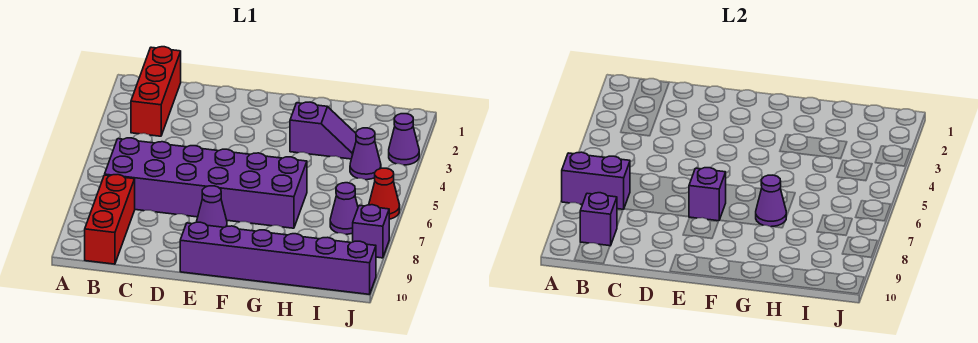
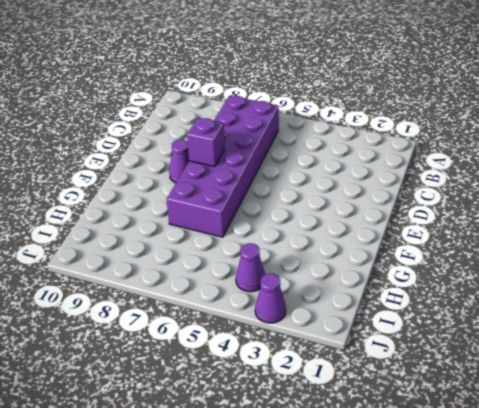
none -> red 1x3 brick [131,47,181,136]
none -> red 1x3 brick [85,175,135,264]
none -> purple 1x6 brick [180,222,376,294]

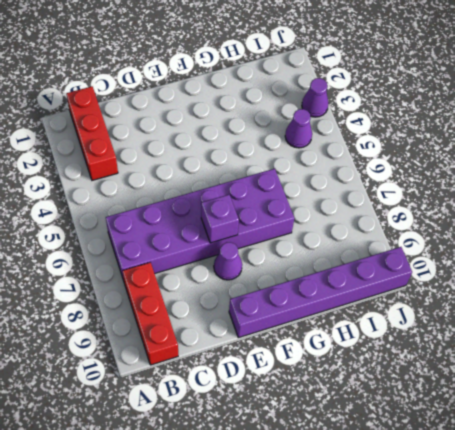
none -> purple 1x2 slope [290,102,356,159]
none -> purple 1x1 cone [330,183,358,234]
none -> red 1x1 cone [369,168,400,219]

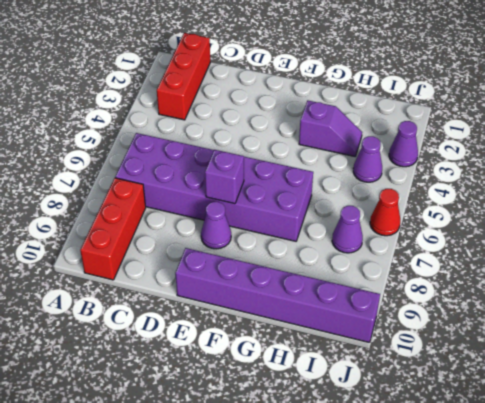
none -> purple 1x1 brick [353,205,389,258]
none -> purple 1x2 brick [562,152,630,209]
none -> purple 1x1 brick [580,193,617,246]

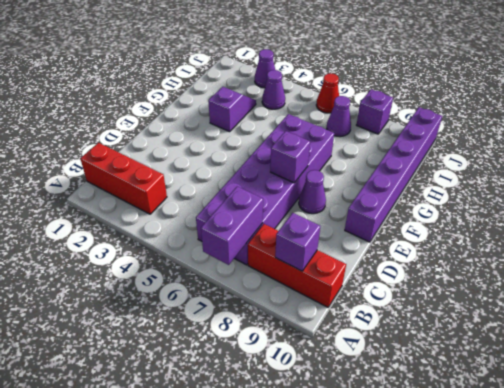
none -> purple 1x1 cone [756,175,786,227]

